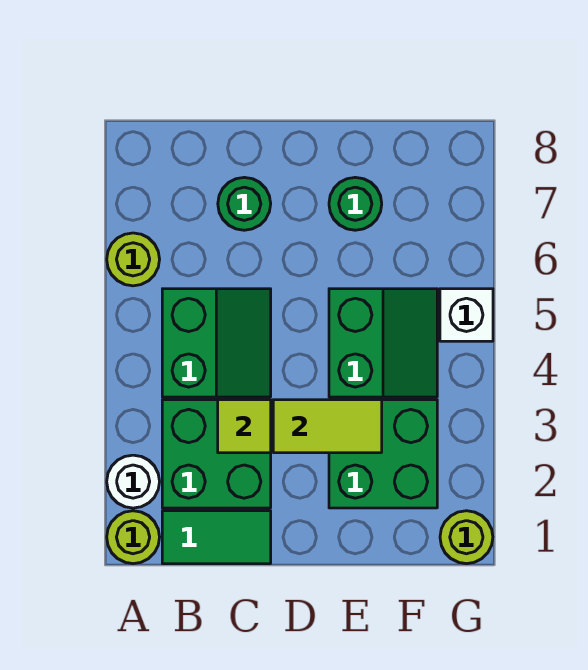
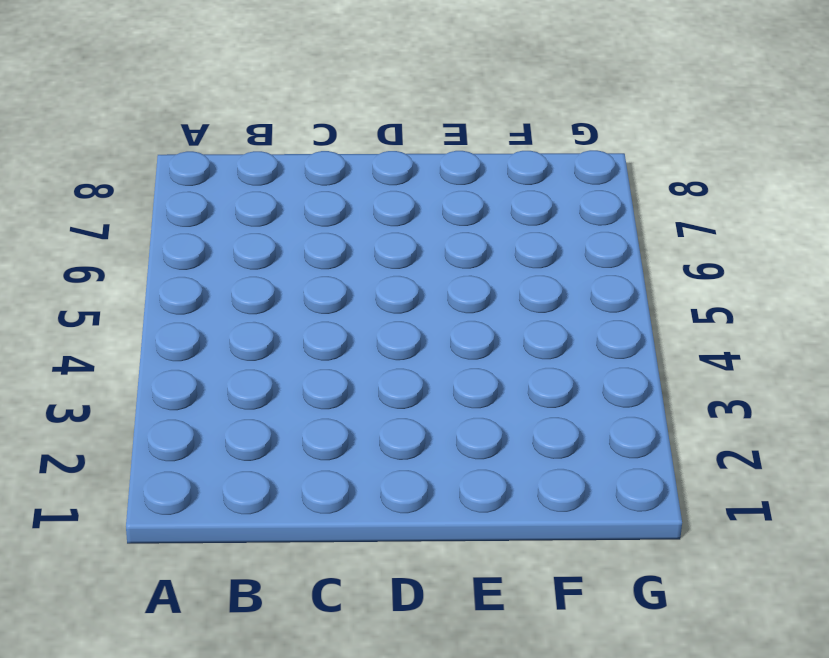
none -> lime 1x1 round brick [107,511,160,564]
none -> white 1x1 round brick [107,455,160,508]
none -> lime 1x1 round brick [107,233,160,286]

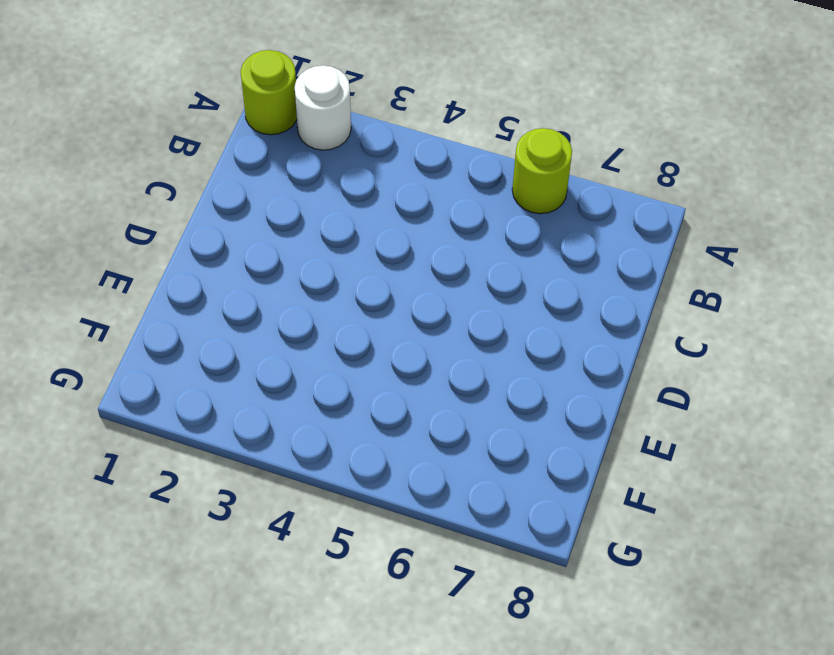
none -> green 1x2 tile [162,511,271,564]
none -> green 2x2 brick [162,400,271,508]
none -> green 2x2 slope [162,289,271,397]

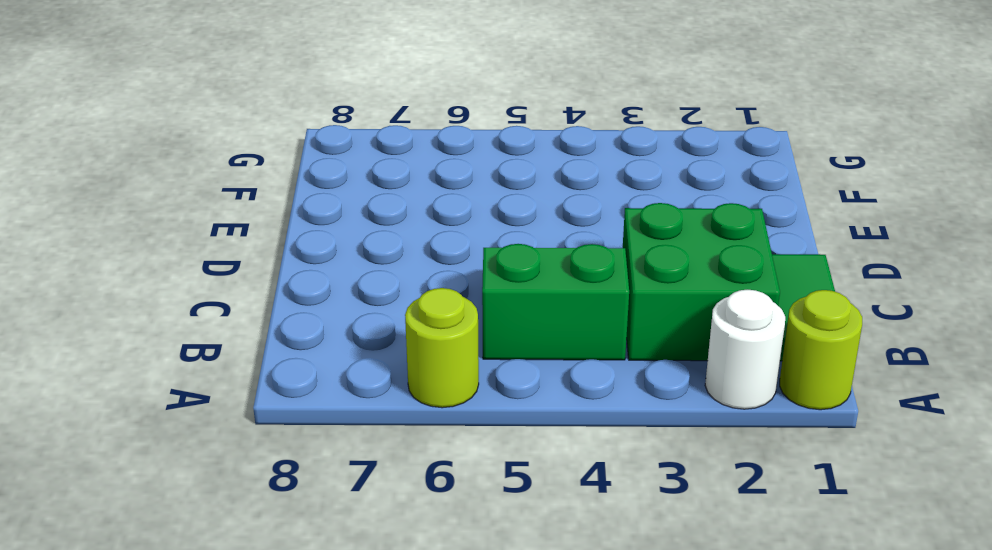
none -> green 1x1 round brick [218,177,271,230]
none -> green 2x2 brick [329,400,437,508]
none -> green 2x2 slope [329,289,437,397]

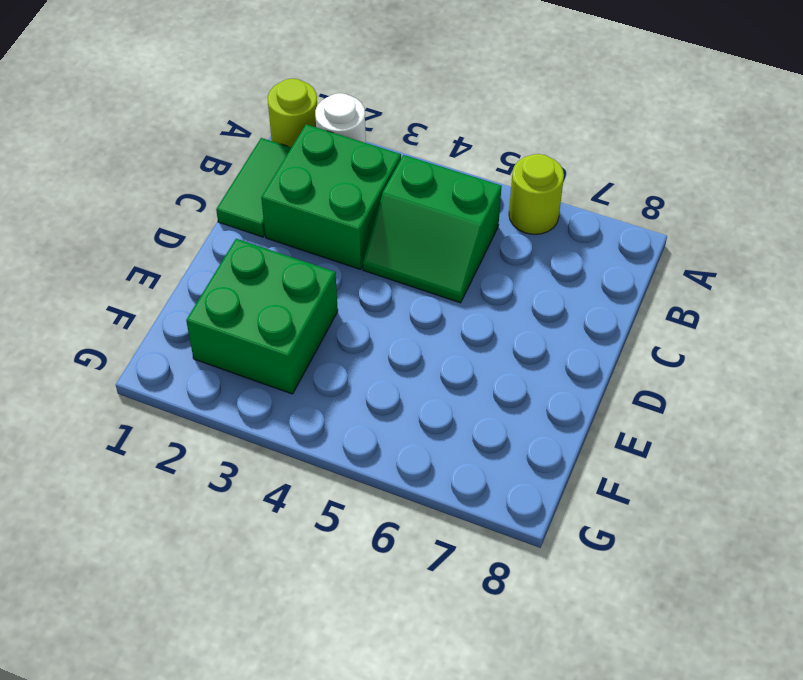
none -> green 1x1 round brick [218,177,271,230]
none -> green 2x2 slope [329,289,437,397]
none -> green 1x1 round brick [329,177,382,230]

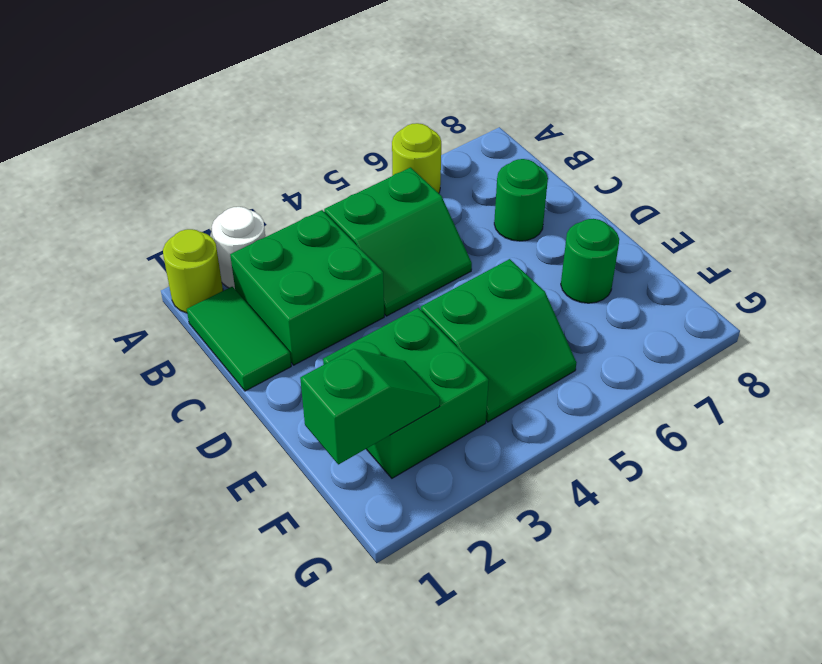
green 1x2 slope [300,349,440,464] -> none
none -> lime 1x1 round brick [440,511,493,564]
none -> white 1x1 brick [440,289,493,341]
none -> lime 1x1 tile [218,400,271,453]

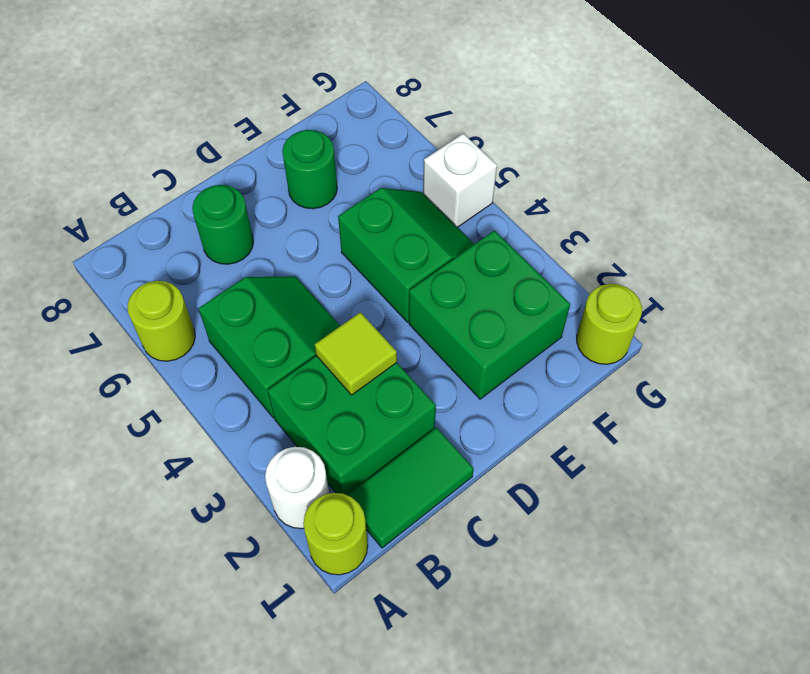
none -> lime 1x2 tile [273,400,382,453]

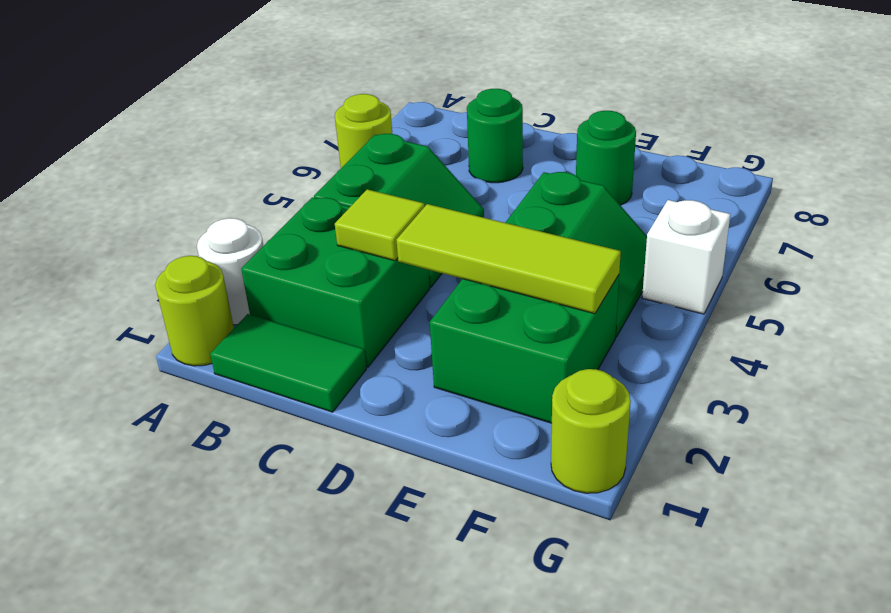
lime 1x3 tile [397,204,621,314] -> lime 1x2 tile [273,400,382,453]

